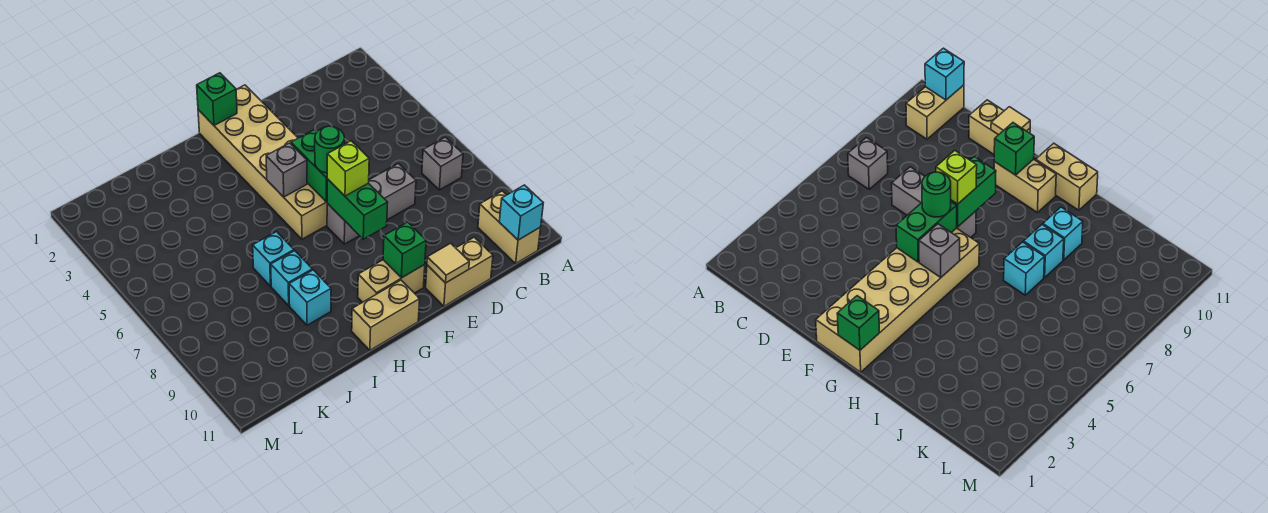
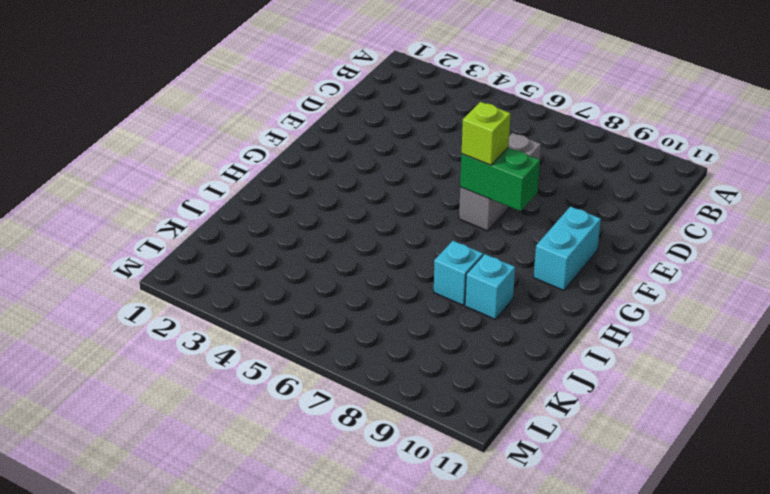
cyan 1x2 brick [534,207,601,290] -> tan 1x2 brick [358,260,425,302]
none -> grey 1x1 brick [422,137,463,190]
none -> tan 1x2 brick [478,191,541,263]
none -> tan 1x2 brick [426,237,493,306]

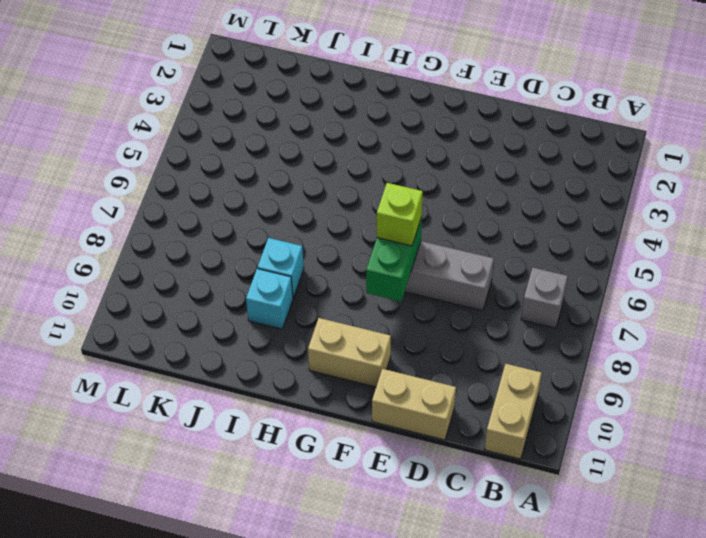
none -> tan 2x6 brick [198,85,327,239]
none -> tan 1x2 brick [352,280,420,350]
none -> cyan 1x1 brick [253,232,294,286]

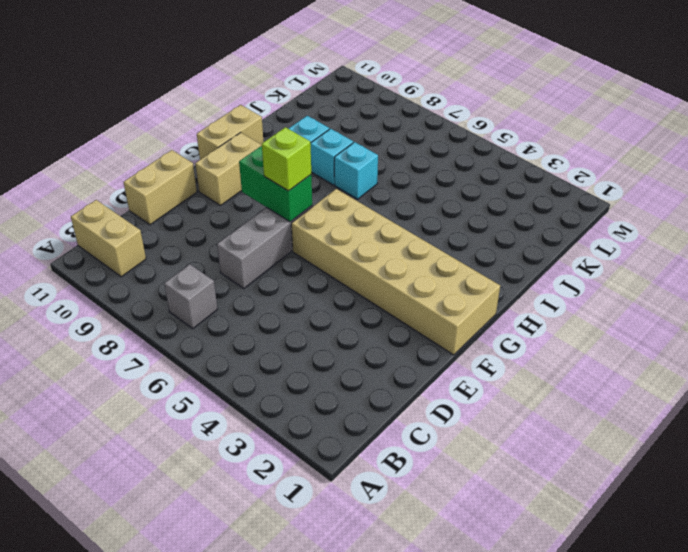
none -> cyan 1x1 brick [499,185,543,240]
none -> tan 1x1 tile [427,243,469,283]
none -> green 1x2 brick [291,130,327,202]

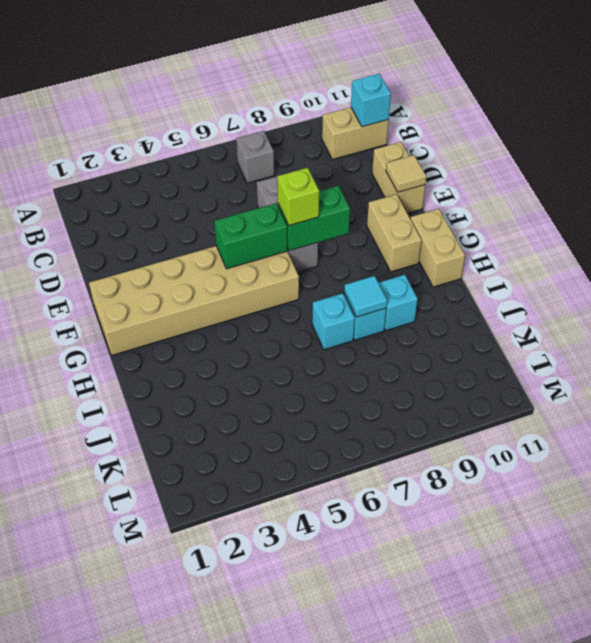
cyan 1x1 tile [344,276,387,317] -> none
none -> green 1x1 brick [383,222,426,278]
none -> green 1x1 brick [197,73,237,125]
none -> grey 1x1 brick [266,143,307,197]

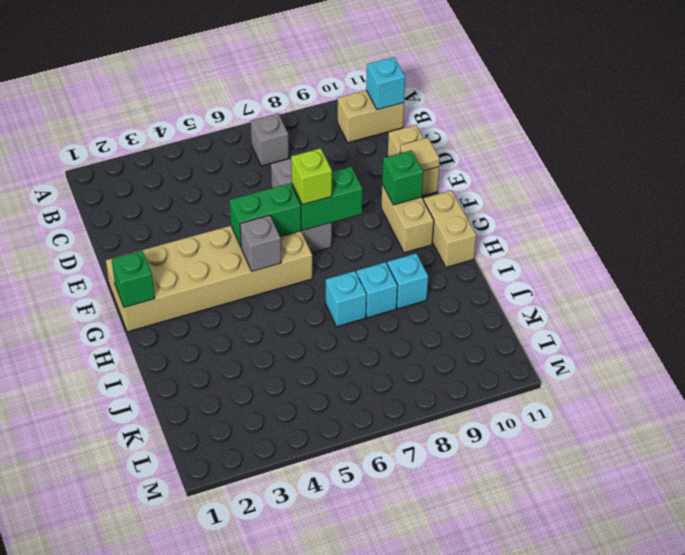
none -> green 1x1 round brick [315,126,344,173]

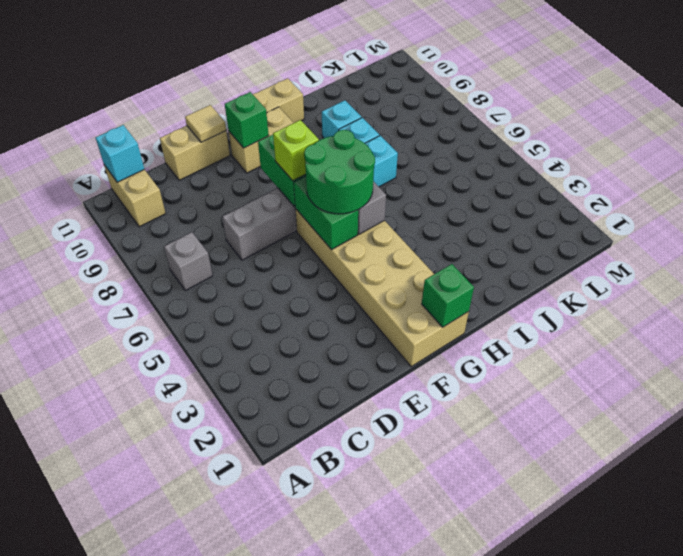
green 2x2 round brick [304,130,375,214] -> green 1x1 round brick [315,126,344,173]

